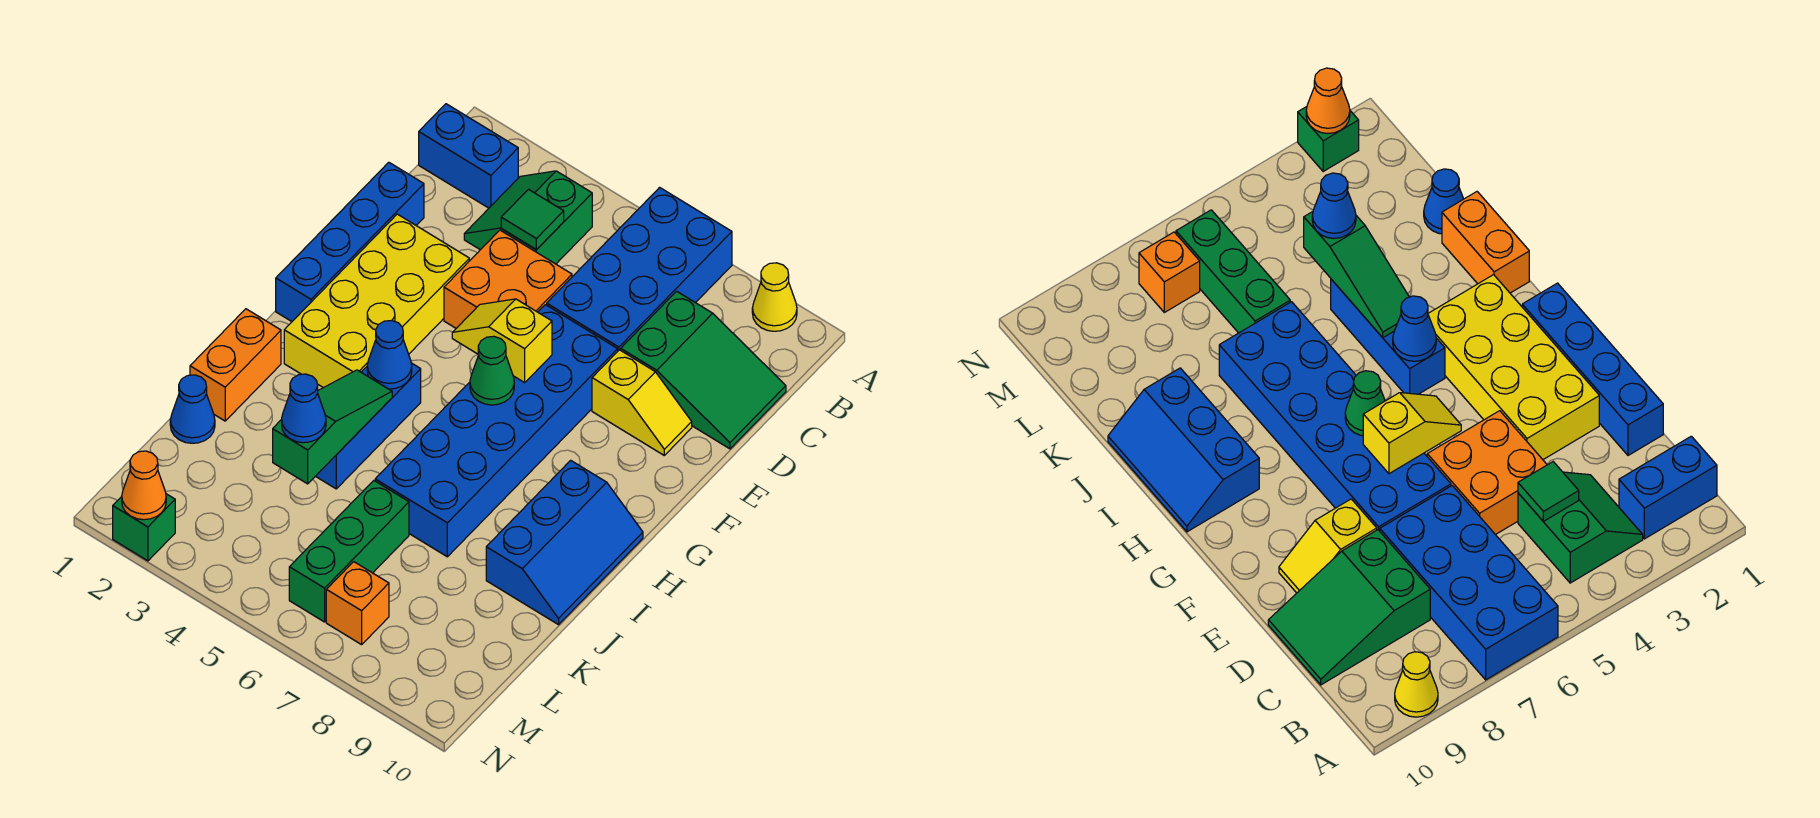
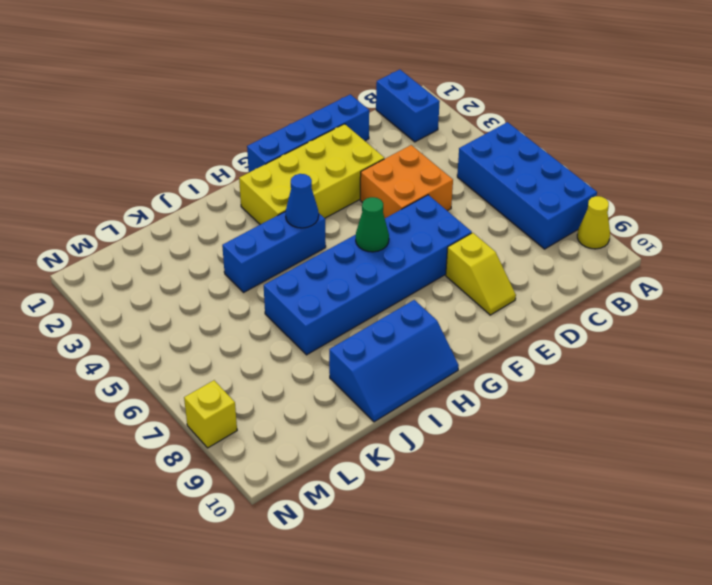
blue 2x4 brick [457,122,597,249] -> blue 2x4 brick turned to [547,187,732,351]
yellow 1x1 brick [184,380,237,448] -> none
none -> green 2x2 slope [464,171,592,264]
none -> green 2x3 slope [621,291,786,449]
none -> orange 1x2 brick [190,309,281,421]

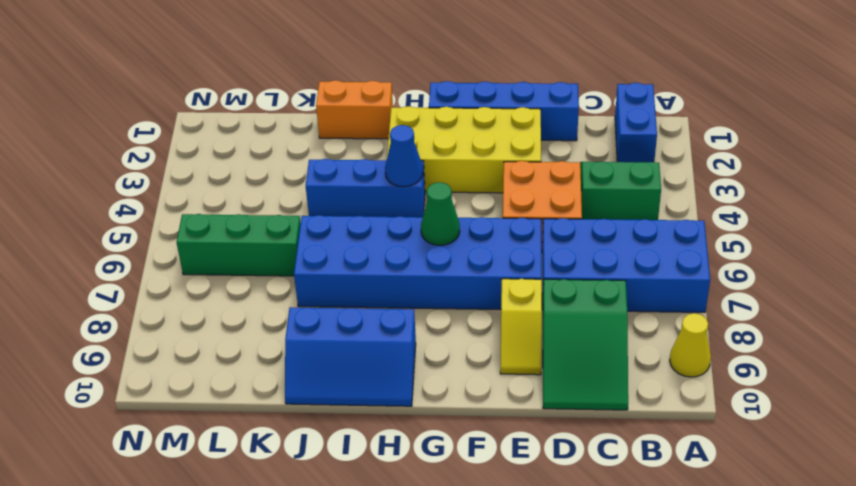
none -> blue 1x1 cone [170,375,215,443]
none -> orange 1x1 brick [326,562,389,645]
none -> green 1x1 brick [113,494,175,561]

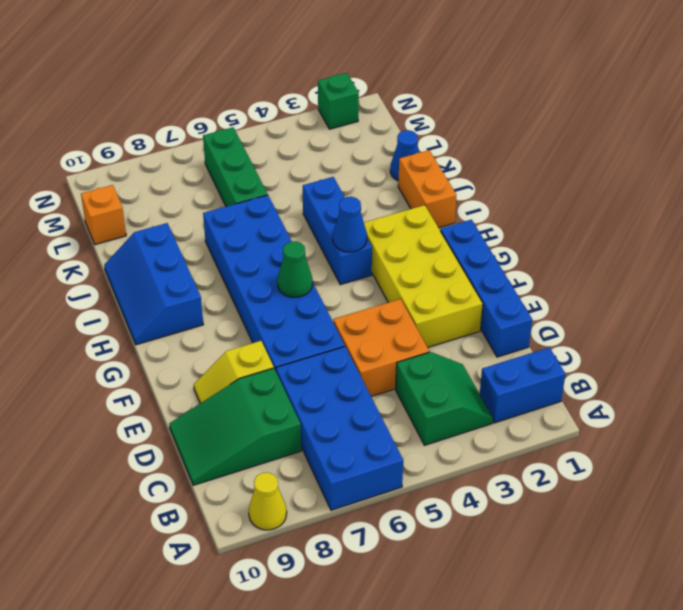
orange 1x1 brick [81,185,126,245] -> orange 1x1 brick moved to [326,562,389,645]
none -> green 1x1 tile [501,189,564,250]
none -> yellow 1x2 slope [452,299,552,383]
none -> green 1x3 slope [273,370,392,484]

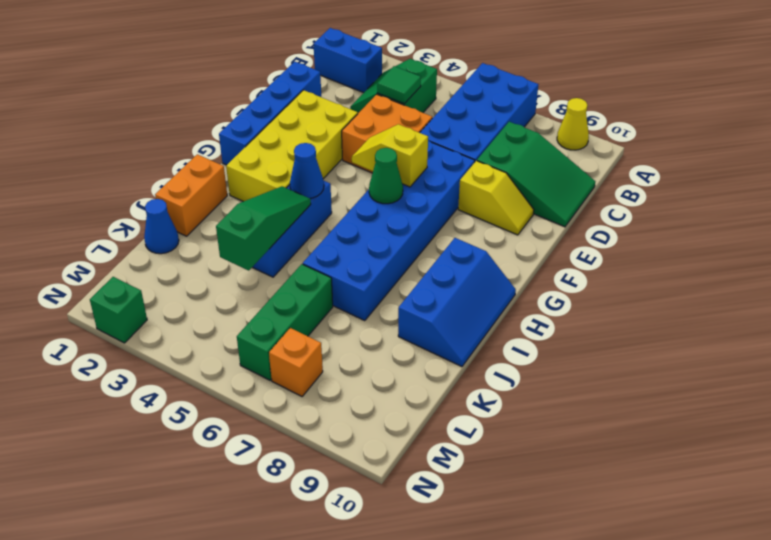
none -> orange 1x1 cone [122,451,166,520]
none -> blue 1x1 cone [282,374,326,443]

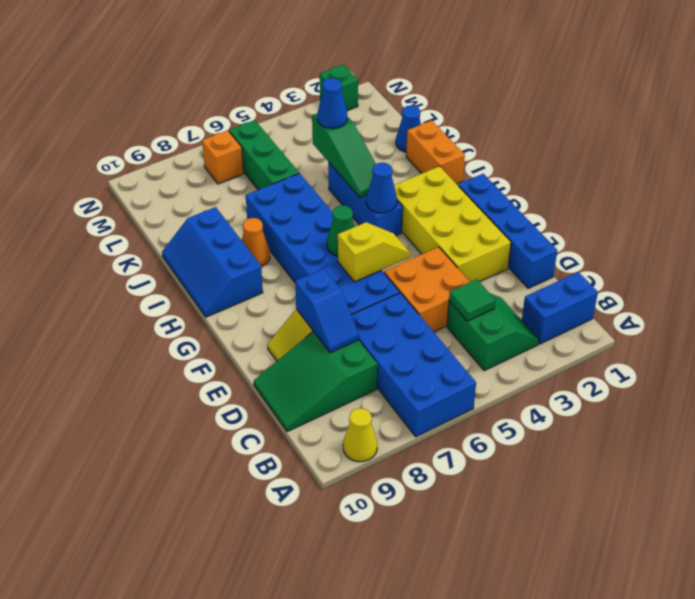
blue 1x2 slope [295,269,359,353] -> none
orange 1x1 cone [242,218,270,266] -> orange 1x1 cone moved to [122,451,166,520]

